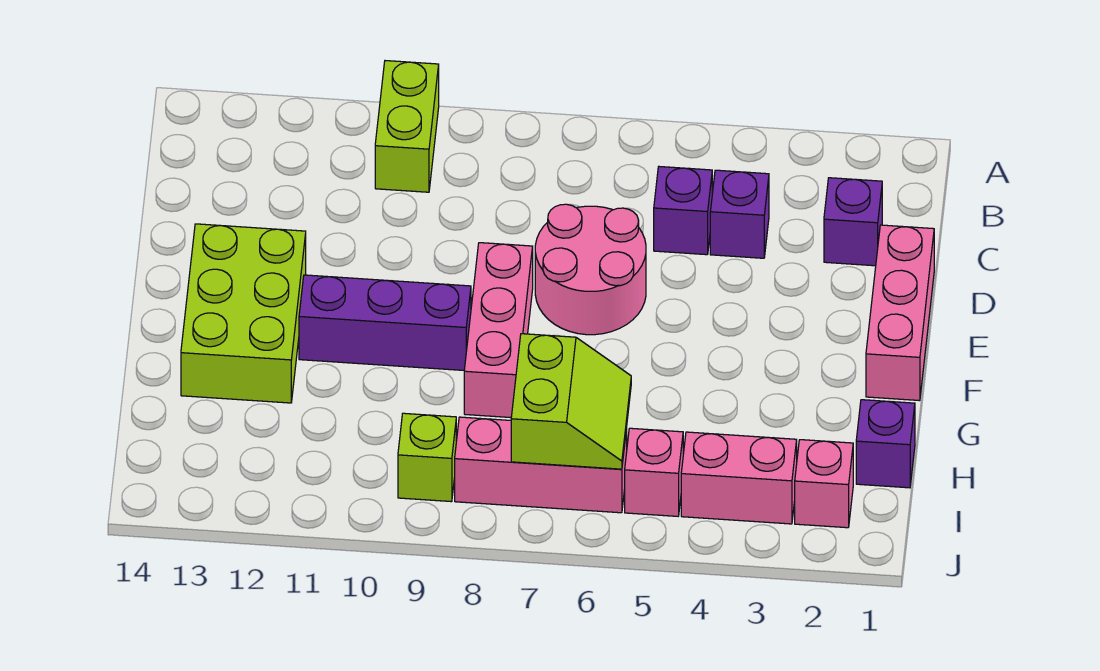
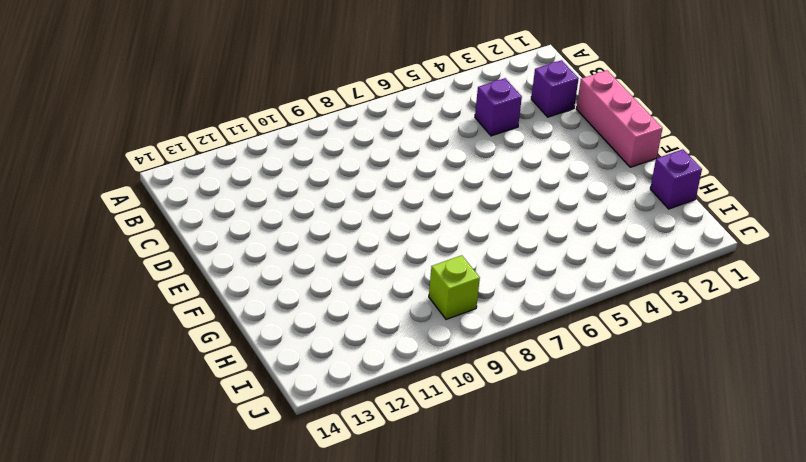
none -> lime 1x2 brick [375,61,439,192]
none -> purple 1x1 brick [654,167,712,255]
none -> pink 2x2 round brick [535,204,646,335]

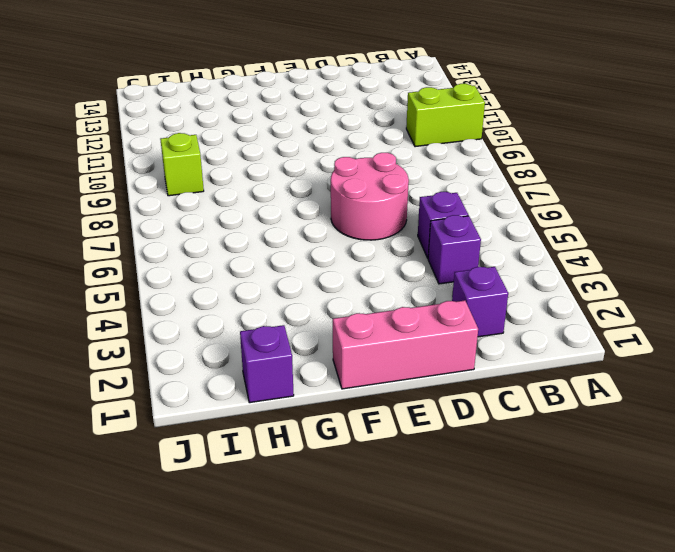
none -> pink 1x3 brick [464,243,533,418]
none -> lime 2x3 brick [181,224,306,403]
none -> purple 1x3 brick [299,275,471,370]

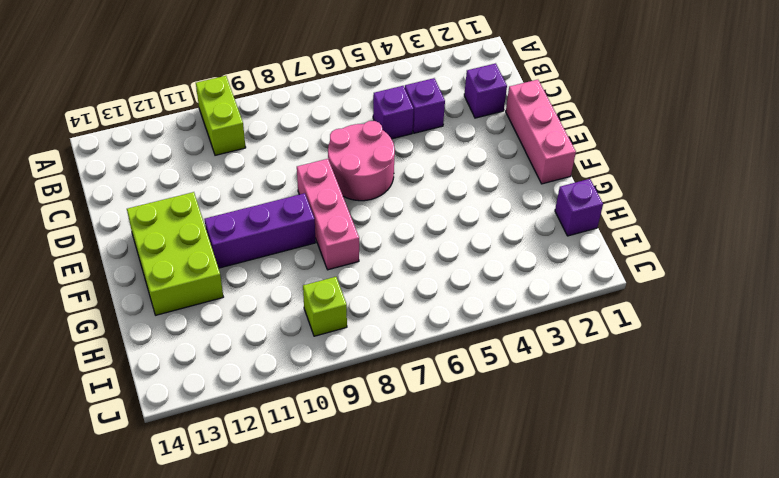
none -> pink 1x1 brick [795,440,853,528]
none -> pink 1x2 brick [681,432,797,524]
none -> pink 1x1 brick [625,428,683,516]

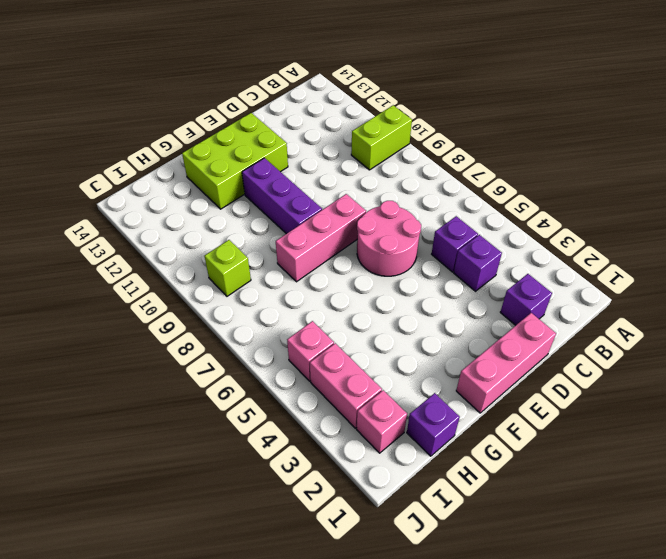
none -> pink 1x3 brick [455,417,627,513]
none -> lime 2x2 slope [511,334,631,469]

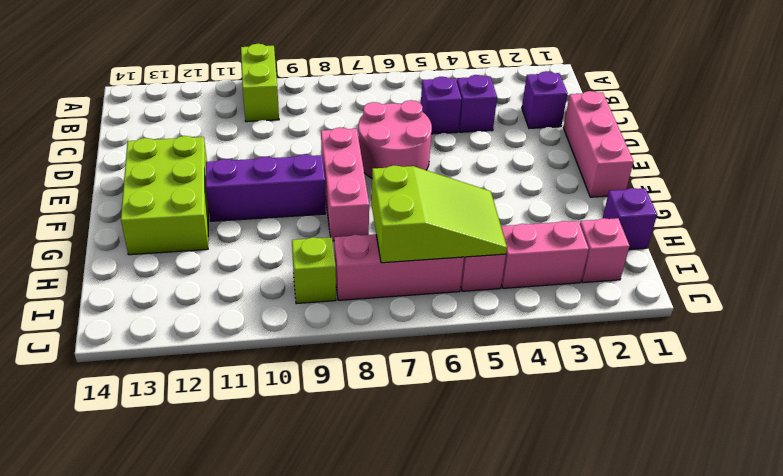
lime 2x3 slope [372,165,507,263] -> lime 2x2 slope [511,334,631,469]

